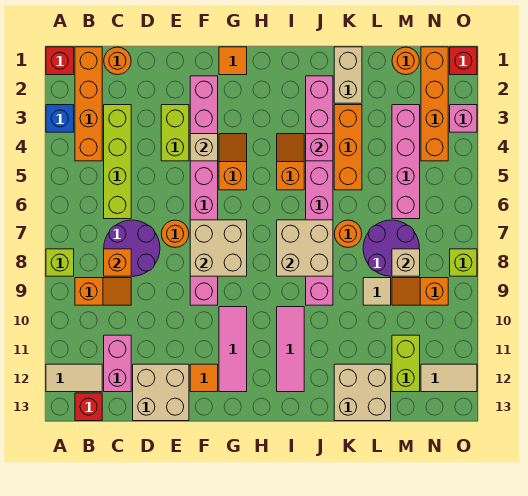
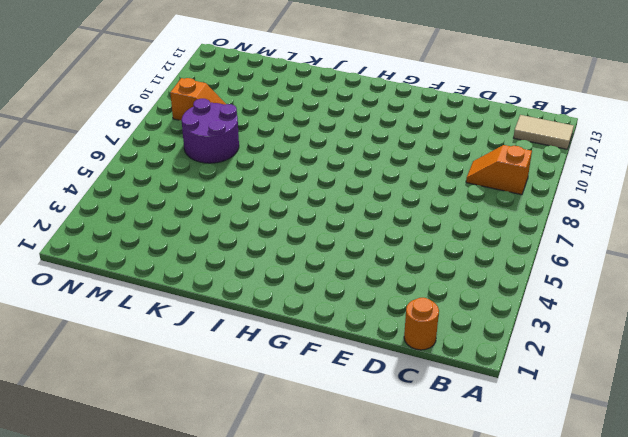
none -> red 1x1 brick [46,47,74,75]
none -> blue 1x1 brick [46,105,74,132]
none -> lime 1x1 brick [46,249,74,276]
none -> orange 1x4 brick [75,47,102,161]

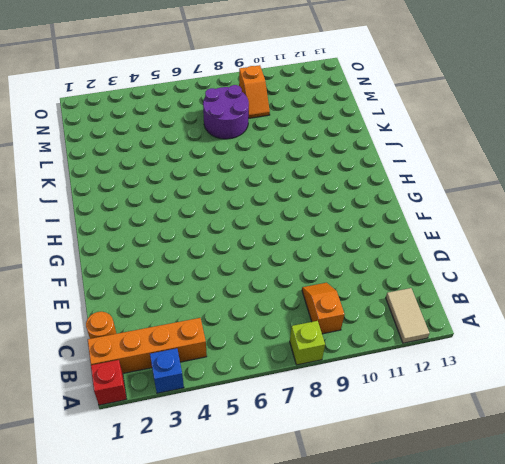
none -> red 1x1 brick [75,393,102,421]
none -> lime 1x4 brick [104,105,131,219]
none -> purple 2x2 round brick [104,220,160,276]
none -> pink 1x2 brick [104,335,131,392]

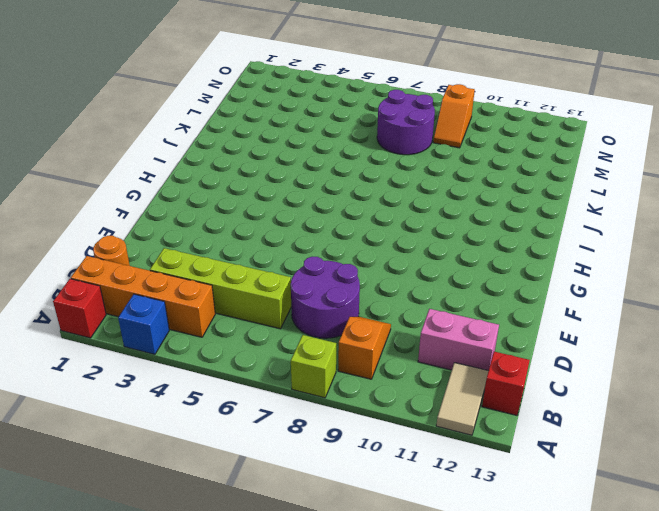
none -> tan 2x2 brick [133,364,189,421]
none -> lime 1x2 brick [161,105,189,161]
none -> orange 1x1 round brick [161,220,189,248]
none -> pink 1x8 brick [190,76,218,305]

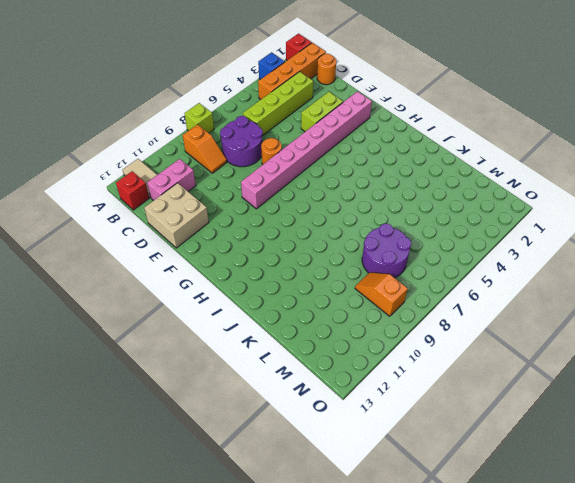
none -> orange 1x1 tile [190,364,218,392]
none -> orange 1x1 tile [219,47,247,75]
none -> orange 1x2 slope [219,134,247,190]
none -> pink 1x3 tile [219,307,247,392]

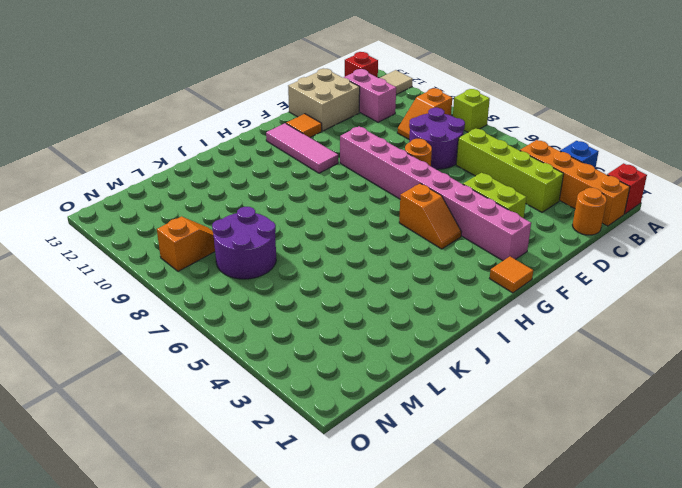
none -> orange 1x2 slope [277,134,304,190]
none -> pink 1x3 tile [277,307,304,392]
none -> pink 1x8 brick [306,76,333,305]
none -> tan 1x2 brick [334,47,362,103]

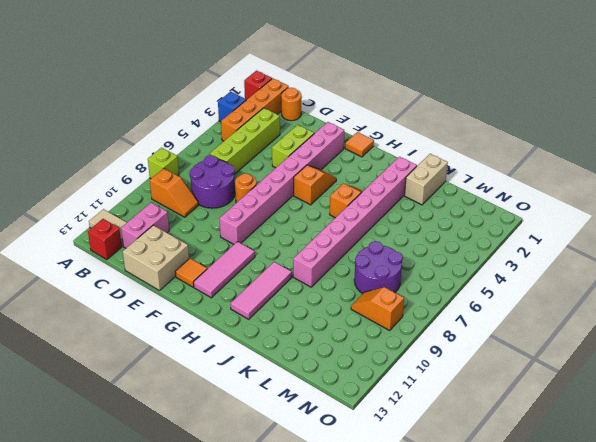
none -> orange 1x3 brick [334,105,362,190]
none -> orange 1x1 round brick [334,220,362,248]
none -> tan 2x2 brick [334,364,391,421]
none -> tan 1x1 tile [363,278,391,305]

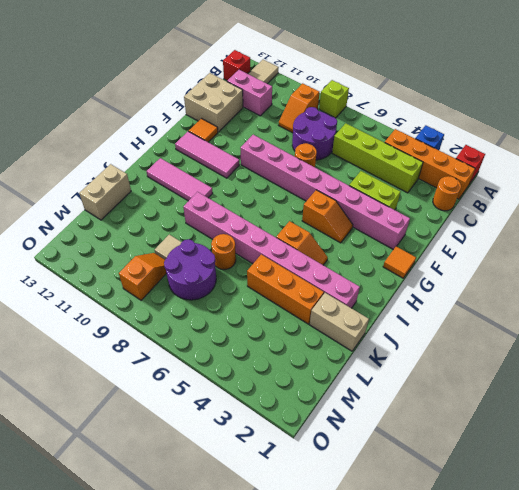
tan 1x2 brick [79,164,131,220] -> tan 2x2 brick [334,364,391,421]
none -> orange 1x1 round brick [392,47,419,75]
none -> pink 1x4 brick [392,105,420,219]
none -> lime 1x2 brick [392,335,420,392]
none -> orange 1x4 brick [421,47,448,161]

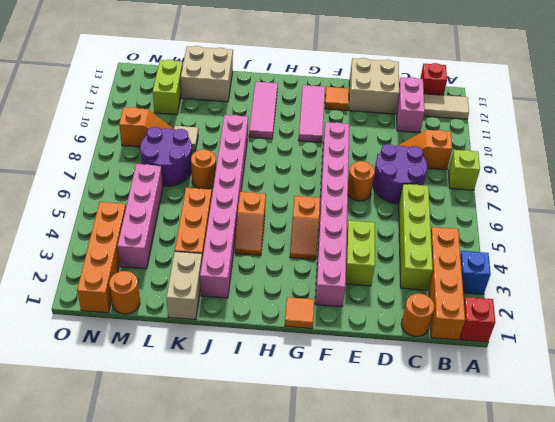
none -> tan 1x2 tile [421,364,477,392]
none -> red 1x1 brick [450,47,477,75]
none -> pink 1x1 brick [450,105,477,132]
none -> lime 1x1 brick [450,249,477,276]

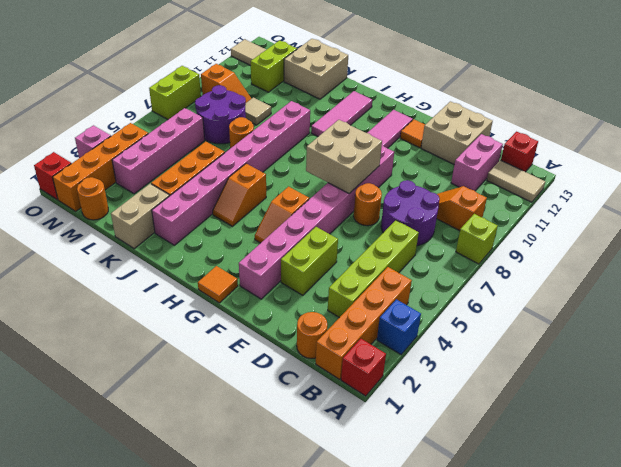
lime 1x2 brick [149,66,201,119] -> lime 1x1 brick [450,249,477,276]
none -> orange 1x1 brick [104,249,131,276]
none -> tan 1x1 brick [190,134,218,161]
none -> tan 2x2 brick [277,220,333,276]
none -> pink 1x1 brick [306,134,333,161]

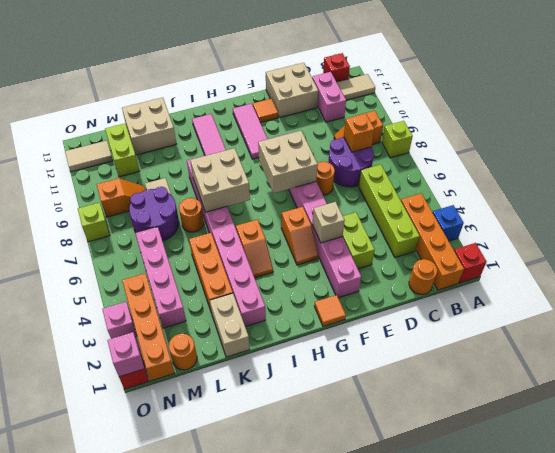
pink 1x1 brick [107,332,144,377] -> pink 1x1 brick moved to [306,134,333,161]
none -> tan 1x1 brick [392,249,420,276]

